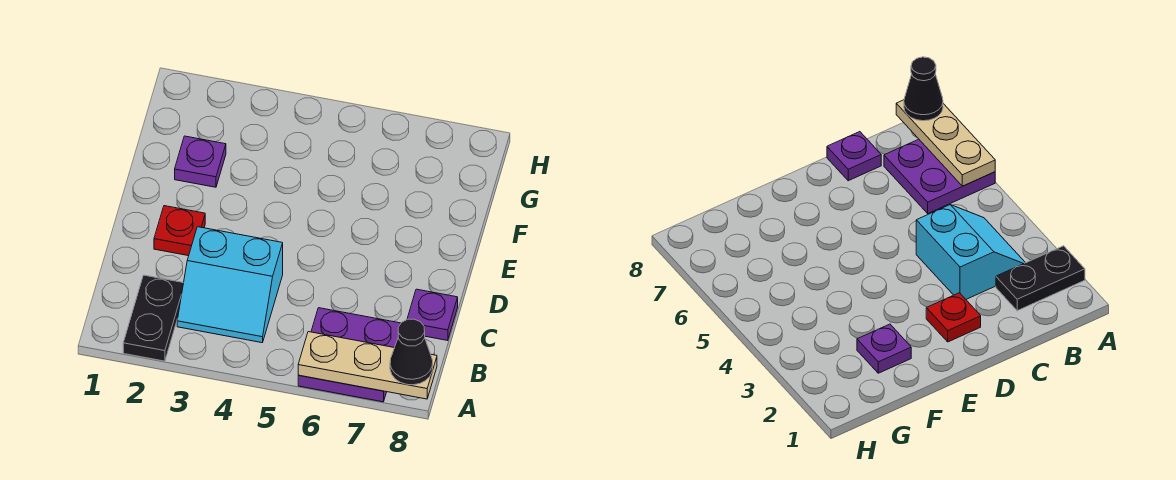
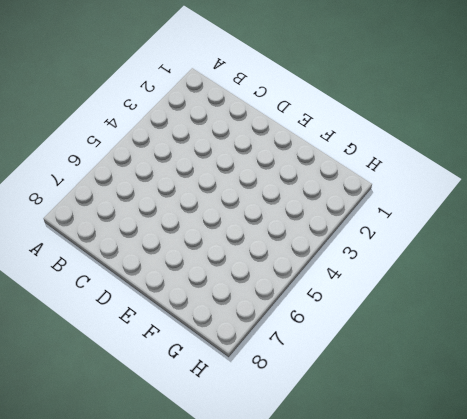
none -> black 1x2 plate [123,275,183,361]
none -> purple 2x2 plate [298,308,401,402]

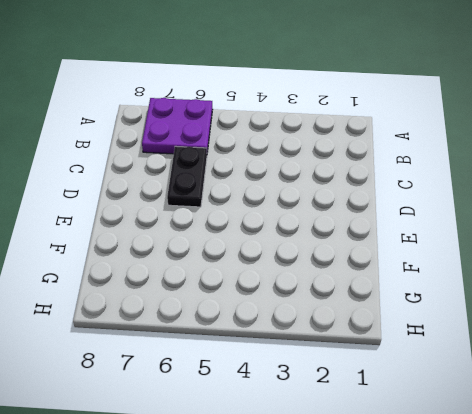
black 1x2 plate [167,146,207,207] -> black 1x2 plate moved to [123,275,183,361]
none -> cyan 2x2 slope [177,227,283,343]
none -> purple 1x1 plate [407,289,458,341]

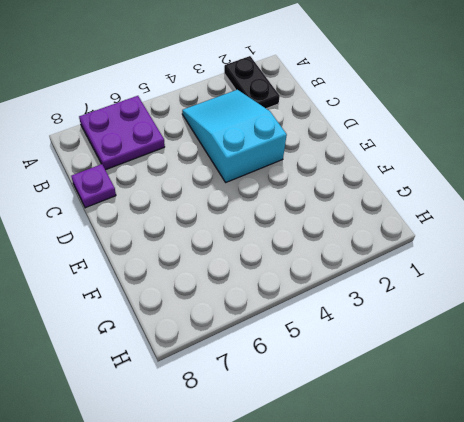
cyan 2x3 slope [182,90,287,182] -> cyan 2x2 slope [177,227,283,343]
none -> red 1x1 plate [154,206,205,256]
none -> purple 1x1 plate [175,136,226,187]

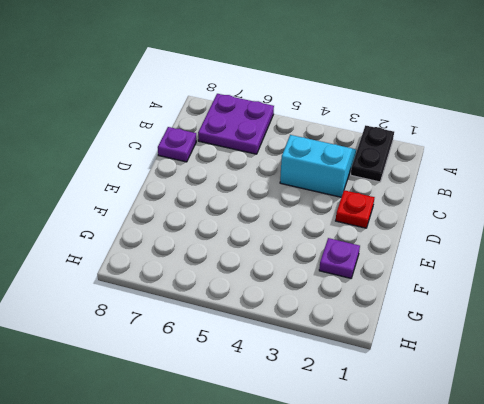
none -> tan 1x3 plate [298,332,437,399]
none -> black 1x1 cone [390,319,433,385]

